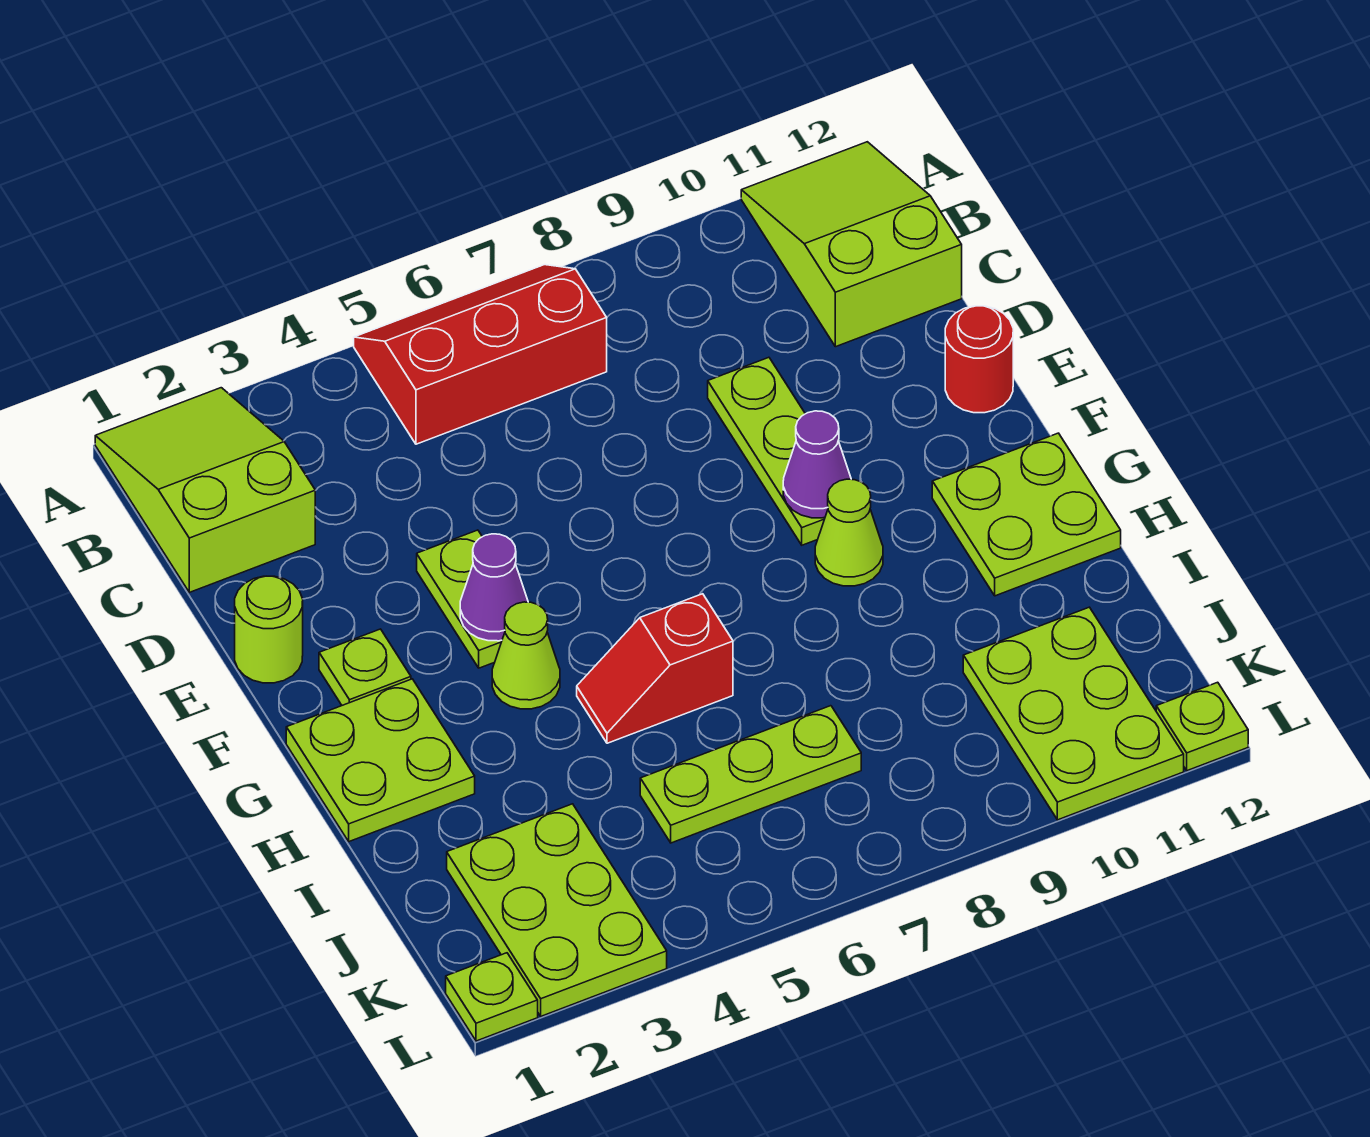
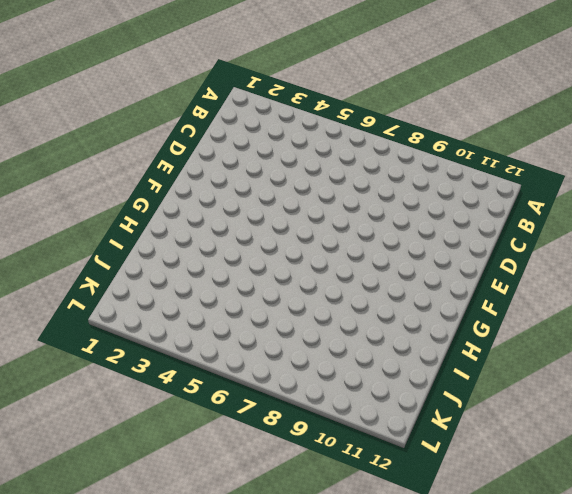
none -> lime 2x3 slope [95,388,315,592]
none -> red 2x3 slope [354,265,607,444]
none -> lime 2x3 slope [741,142,962,347]

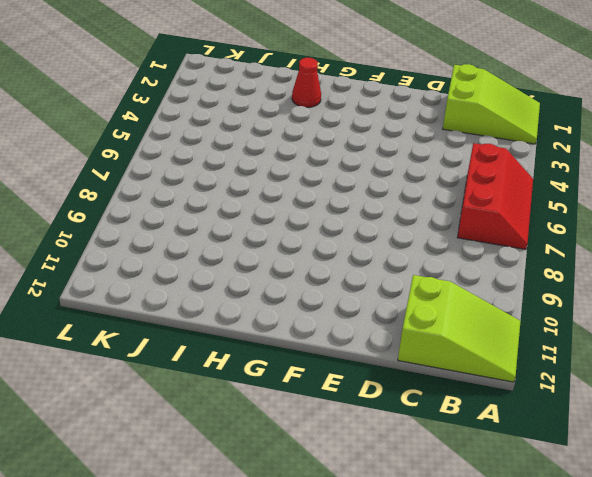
red 1x1 cone [292,58,321,107] -> lime 2x2 plate [286,679,475,842]
none -> lime 1x3 plate [708,357,825,545]
none -> lime 1x1 round brick [235,576,303,683]
none -> lime 1x2 plate [417,530,502,668]

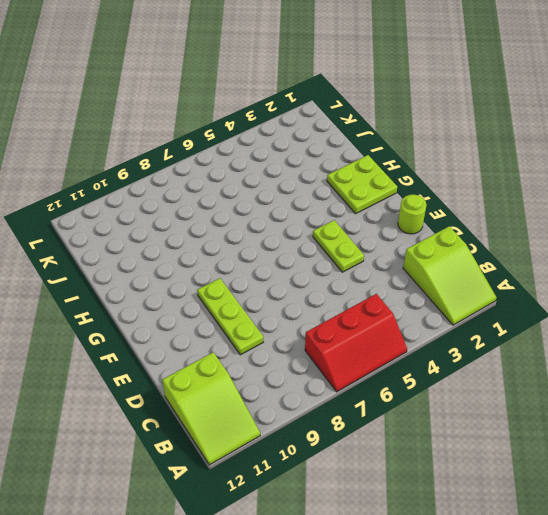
none -> red 1x1 round brick [945,306,1013,413]
none -> lime 1x1 plate [319,629,411,705]
none -> lime 1x1 cone [492,602,560,709]

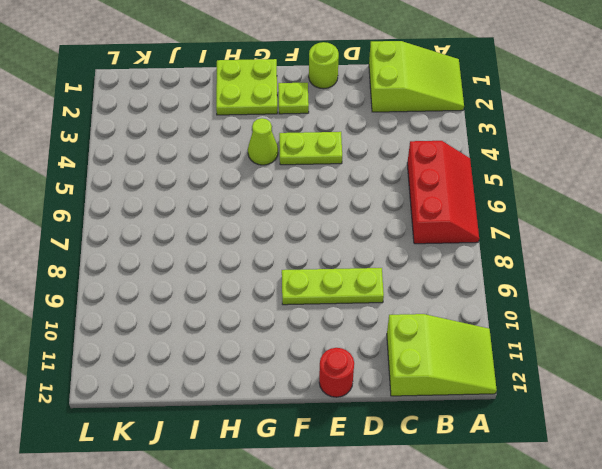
none -> lime 1x1 cone [815,479,883,586]
none -> lime 2x2 plate [932,433,1121,596]
none -> red 1x2 slope [577,594,733,743]

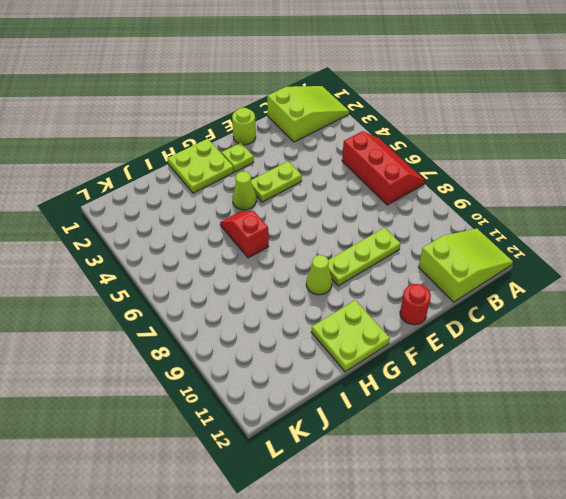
none -> lime 2x3 plate [447,804,667,1016]
none -> lime 1x3 plate [640,706,861,843]
none -> lime 2x3 plate [963,607,1184,820]

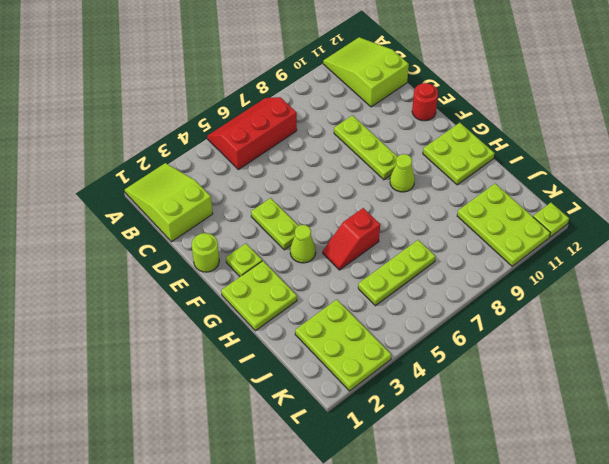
none -> lime 1x1 plate [446,953,538,1041]
none -> purple 1x1 cone [460,534,528,641]
none -> purple 1x1 cone [783,411,851,518]

